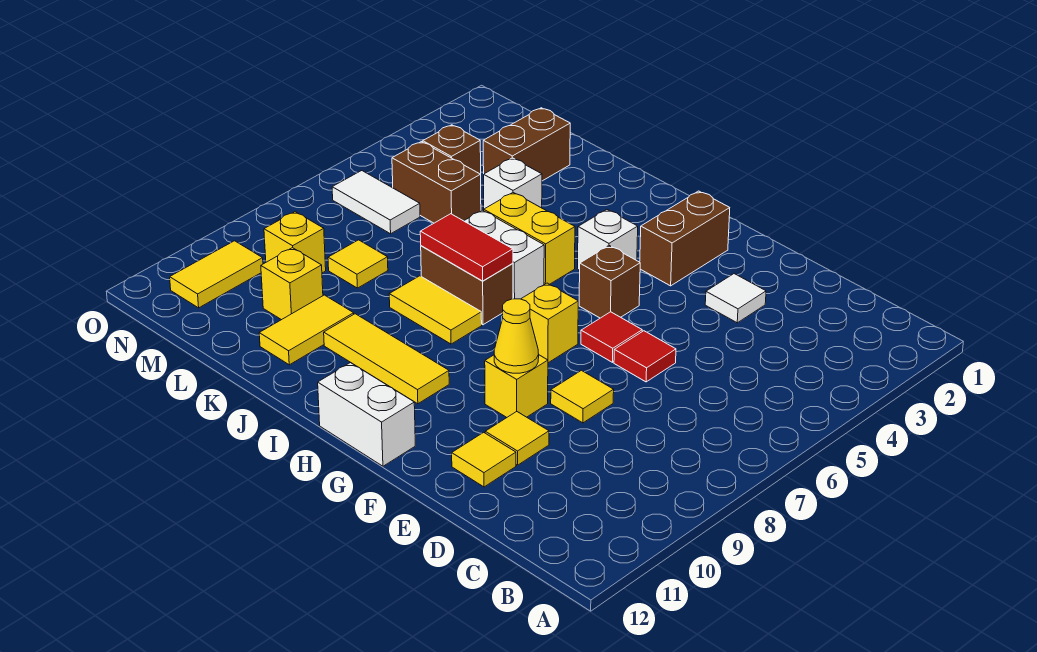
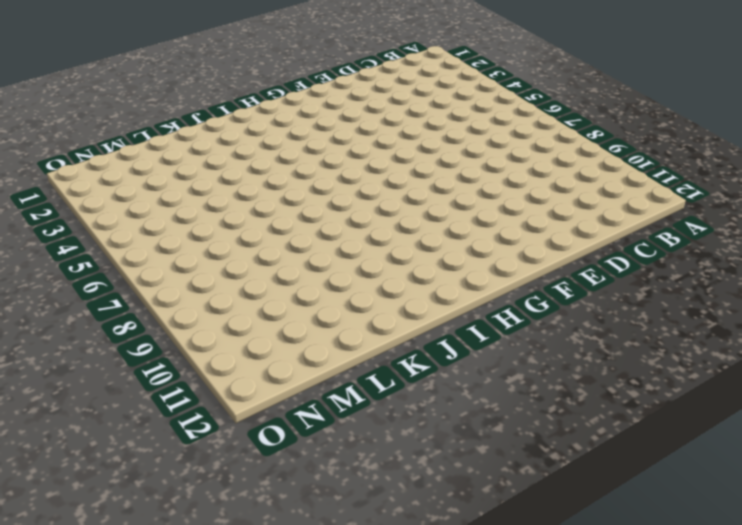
none -> white 1x1 tile [705,274,766,323]
none -> red 1x1 tile [614,331,676,382]
none -> yellow 1x1 tile [551,370,614,423]

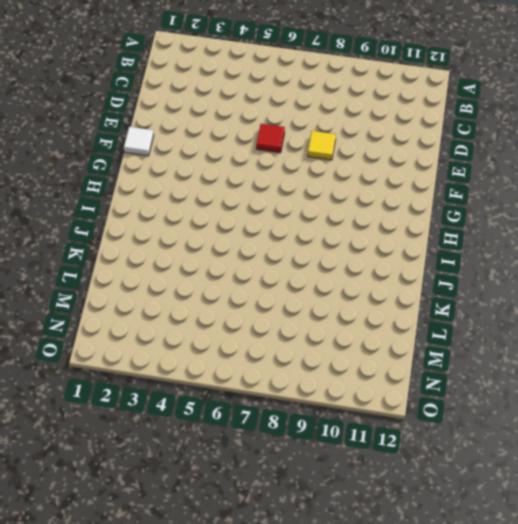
white 1x1 tile [124,127,154,156] -> white 1x1 tile moved to [705,274,766,323]
none -> yellow 1x1 tile [485,412,549,465]
none -> yellow 1x1 tile [452,432,516,487]
none -> red 1x1 tile [581,312,642,362]

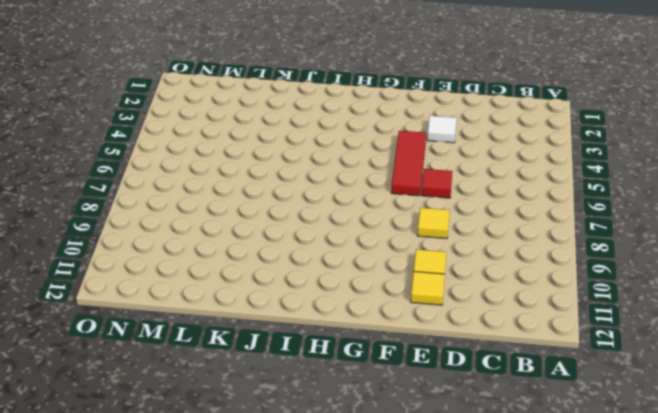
red 1x3 tile [391,131,426,196] -> red 1x1 tile [581,312,642,362]
none -> yellow 1x1 brick [485,355,548,417]
none -> brown 1x2 brick [640,191,730,286]
none -> brown 1x1 brick [579,246,640,318]

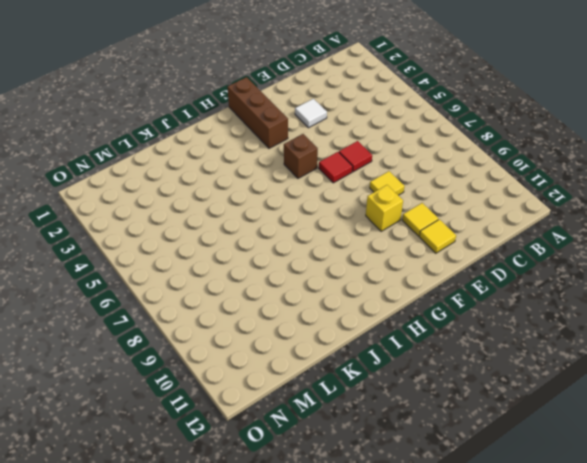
brown 1x3 brick [228,77,288,148] -> brown 1x2 brick [640,191,730,286]
none -> yellow 1x1 brick [521,283,578,363]
none -> white 1x2 brick [318,363,415,466]
none -> white 1x1 brick [577,210,638,270]

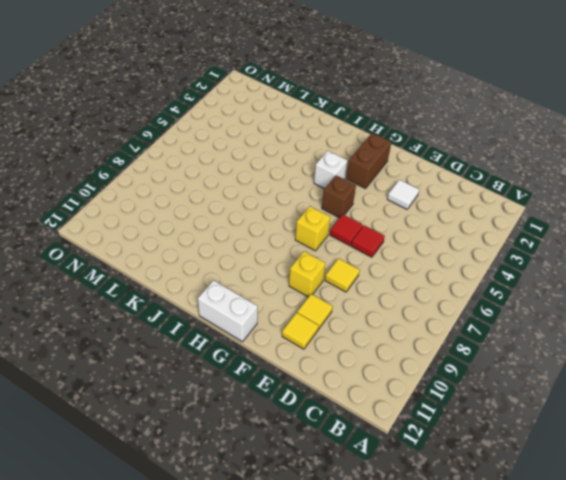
none -> yellow 1x3 tile [324,314,449,404]
none -> yellow 1x2 brick [484,193,575,285]
none -> white 1x2 brick [464,210,544,299]

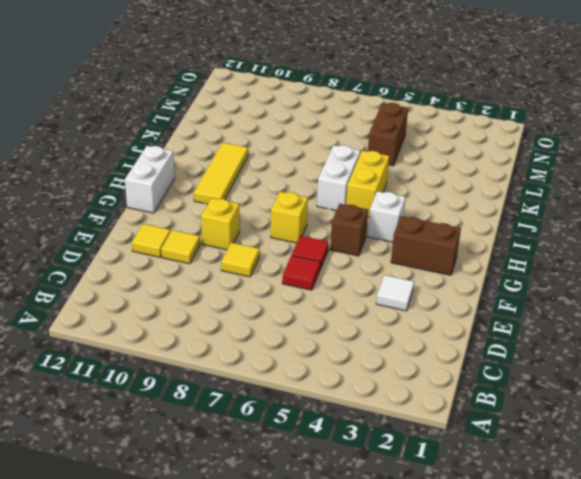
none -> brown 1x2 brick [421,246,513,325]
none -> yellow 1x2 tile [389,276,482,344]
none -> white 1x1 brick [484,158,542,209]

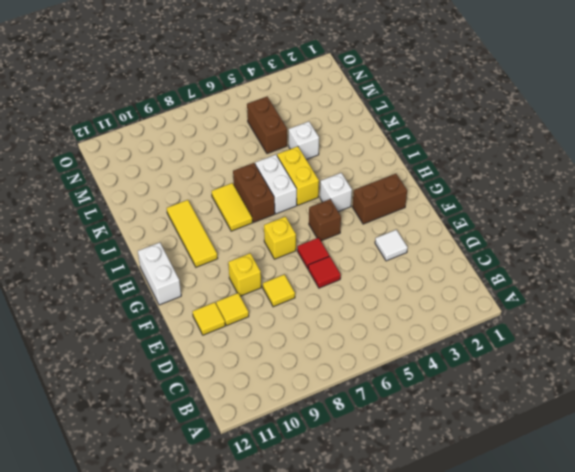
none -> yellow 1x2 tile [259,295,354,365]
none -> brown 1x2 brick [483,108,570,181]
none -> yellow 1x1 tile [328,240,388,288]

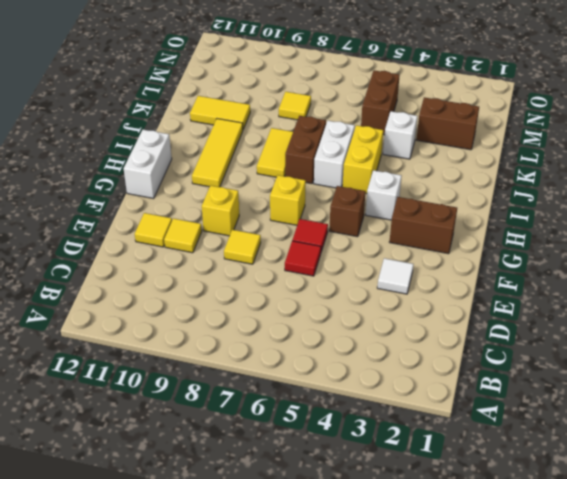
none -> yellow 1x1 brick [261,248,323,320]
none -> brown 1x1 brick [423,125,481,174]
none -> white 1x2 tile [332,171,420,234]

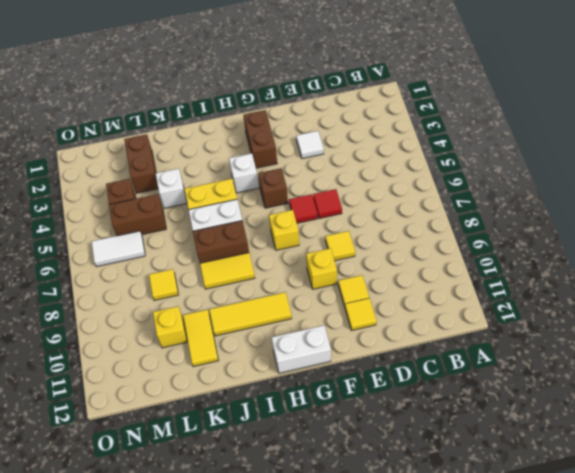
none -> yellow 1x1 brick [264,212,326,273]
none -> yellow 1x2 tile [170,241,263,308]
none -> yellow 1x1 cone [494,299,539,373]

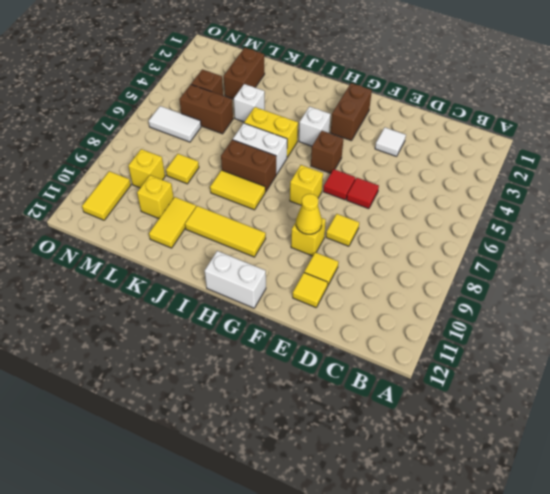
none -> red 1x2 tile [420,214,513,281]

